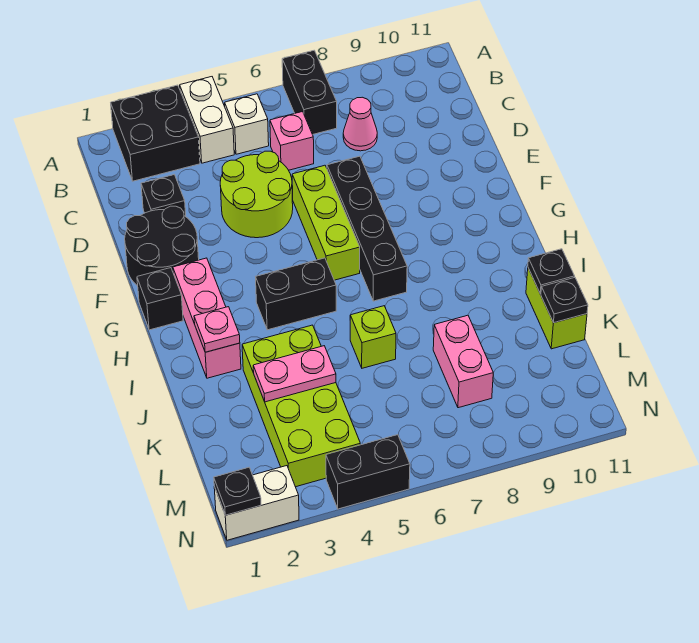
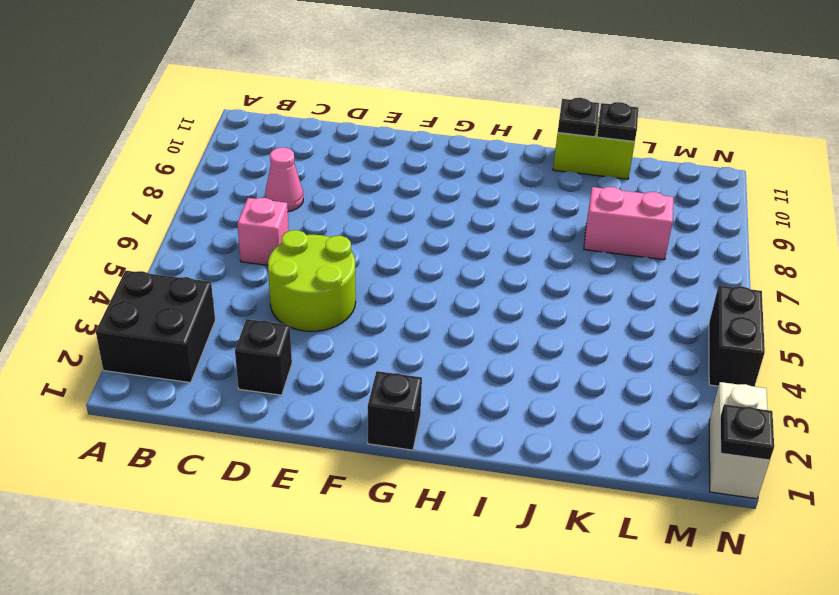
none -> white 1x2 brick [180,77,234,163]
none -> black 1x2 brick [282,50,337,135]
none -> white 1x1 brick [225,94,269,154]

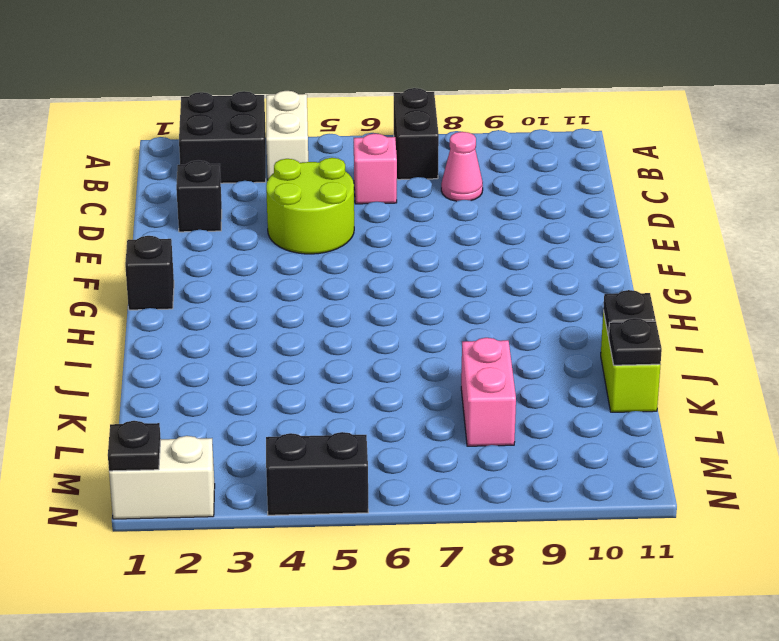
none -> white 1x1 brick [225,94,269,154]
none -> black 2x2 round brick [125,206,199,286]
none -> lime 1x3 brick [292,165,360,280]

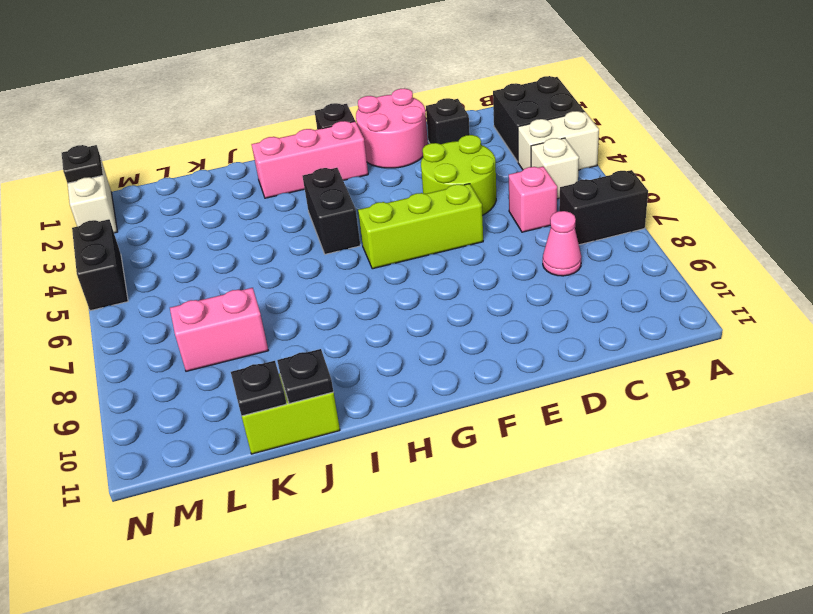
pink 2x2 round brick [356,88,428,168] -> black 2x2 round brick [125,206,199,286]
none -> black 1x4 brick [327,156,407,301]
none -> lime 2x4 brick [242,325,360,487]
none -> lime 1x1 brick [350,306,396,368]

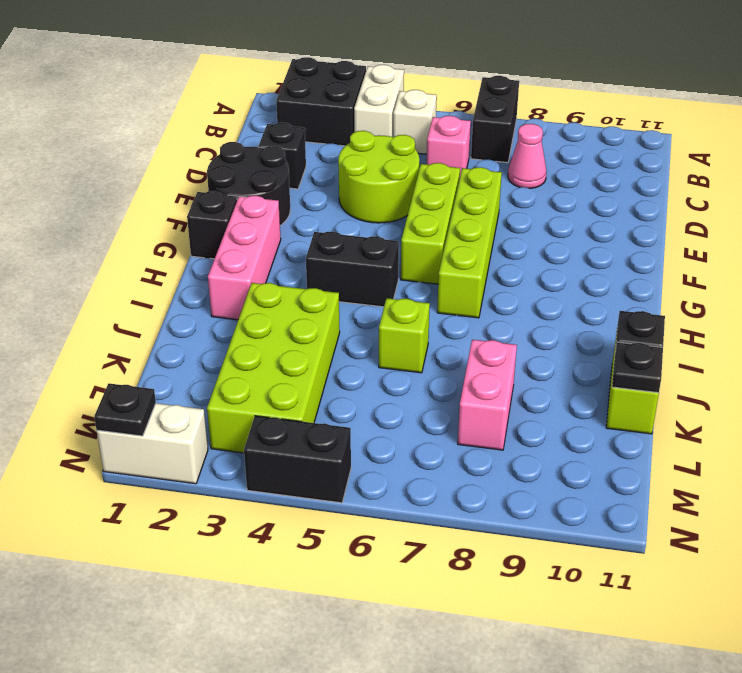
lime 1x4 brick [437,167,502,318] -> black 1x4 brick [327,156,407,301]
none -> pink 1x1 plate [194,307,240,352]
none -> pink 1x2 plate [253,346,336,402]

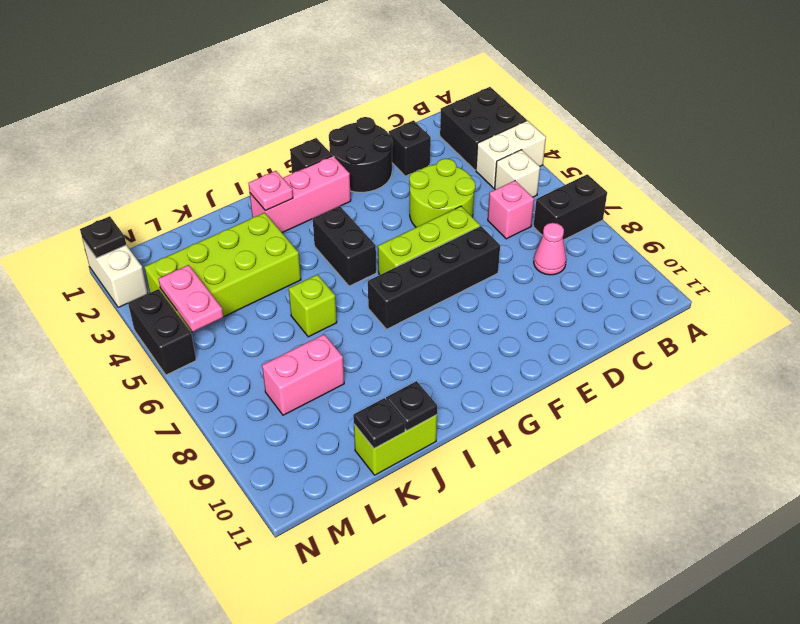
pink 1x2 plate [158,265,223,332] -> pink 1x2 plate moved to [253,346,336,402]

